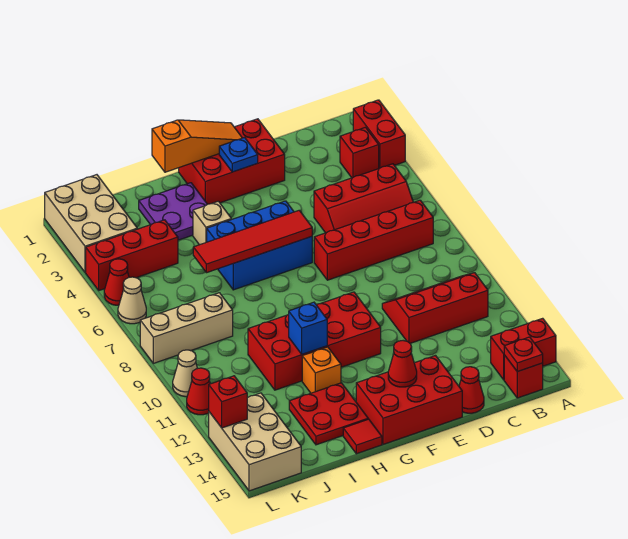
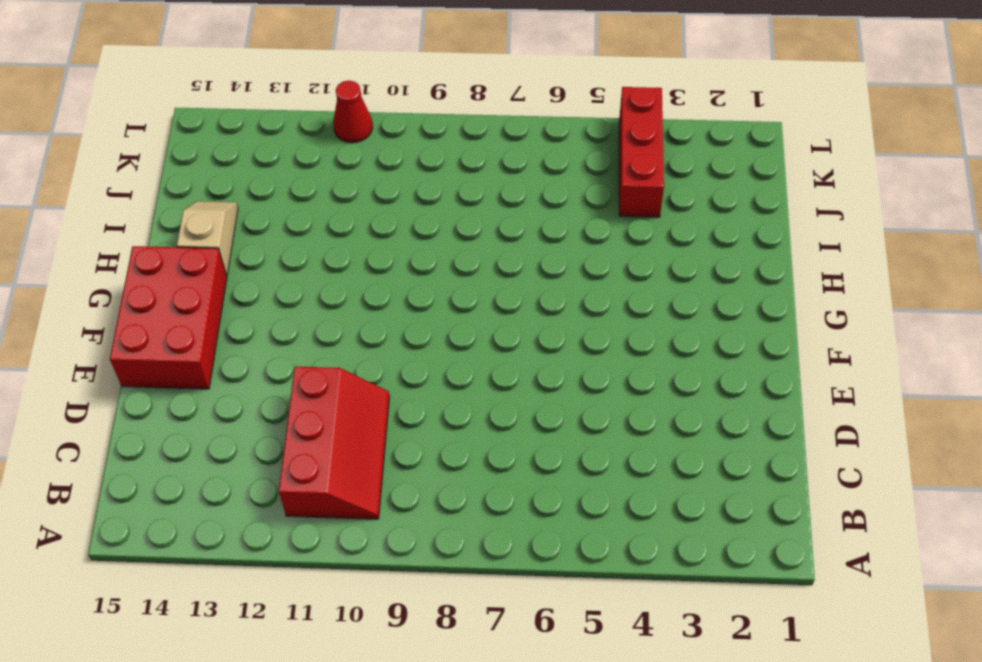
tan 1x2 slope [177,201,238,276] -> red 2x2 plate [289,383,368,445]
none -> red 1x2 brick [353,100,405,168]
none -> red 1x2 brick [491,318,556,380]
none -> red 1x1 brick [340,127,379,178]
none -> red 2x3 slope [314,164,413,233]

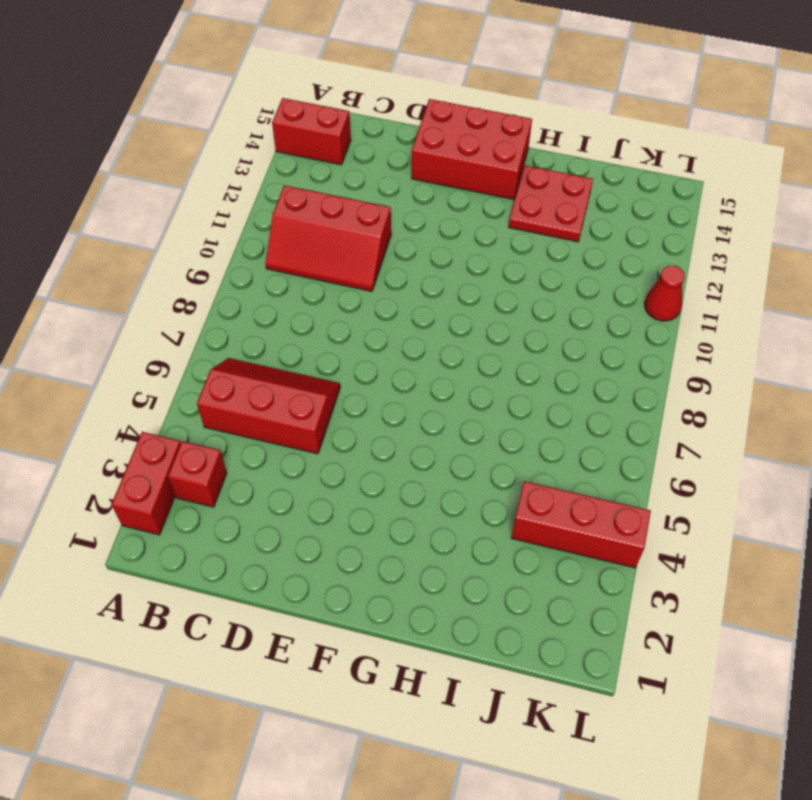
none -> red 1x4 brick [314,200,433,280]
none -> red 1x1 brick [504,355,543,398]
none -> red 1x1 cone [459,367,484,413]
none -> red 2x3 brick [179,119,285,204]

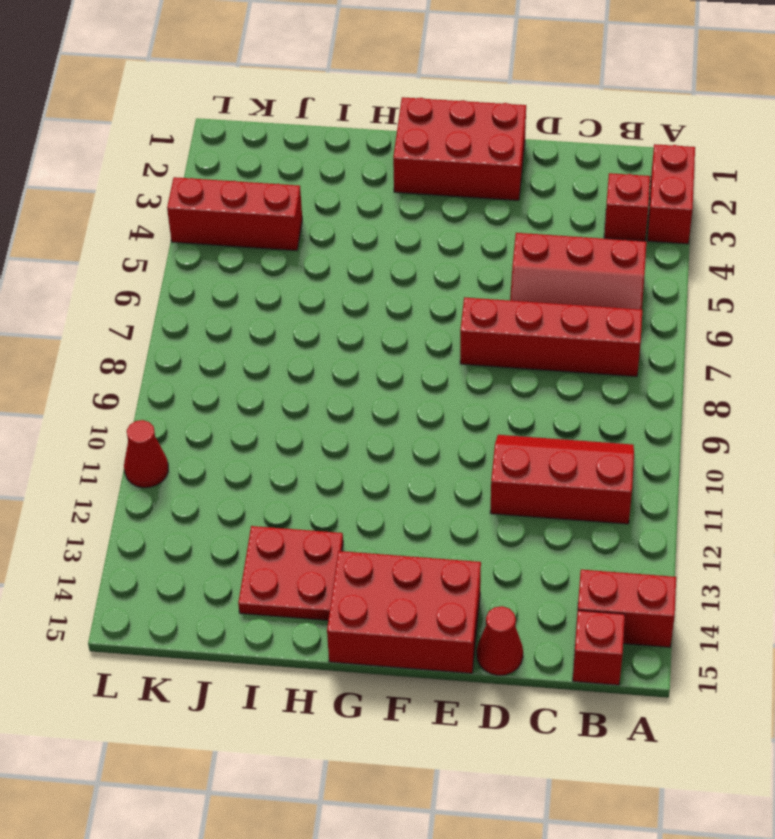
none -> blue 2x3 brick [207,201,312,290]
none -> red 2x4 brick [248,292,381,390]
none -> purple 2x2 plate [139,183,207,240]
none -> tan 1x1 brick [193,201,231,245]

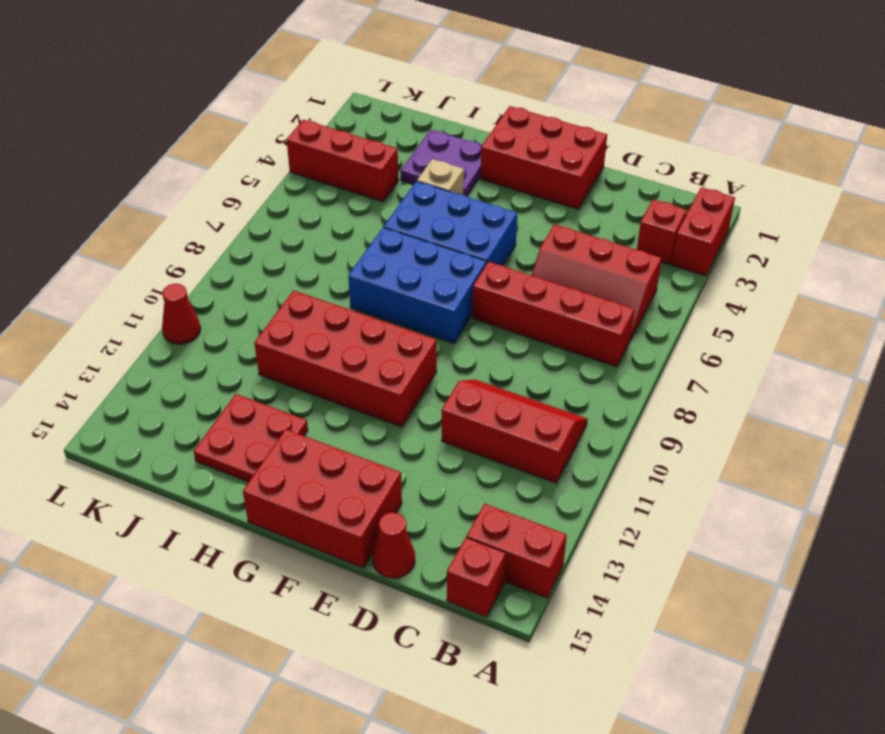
blue 2x3 brick [348,227,487,343] -> none
none -> orange 1x1 brick [302,347,341,393]
none -> red 1x1 tile [343,419,382,454]
none -> tan 1x3 brick [140,293,233,363]
none -> tan 2x3 brick [45,175,137,272]

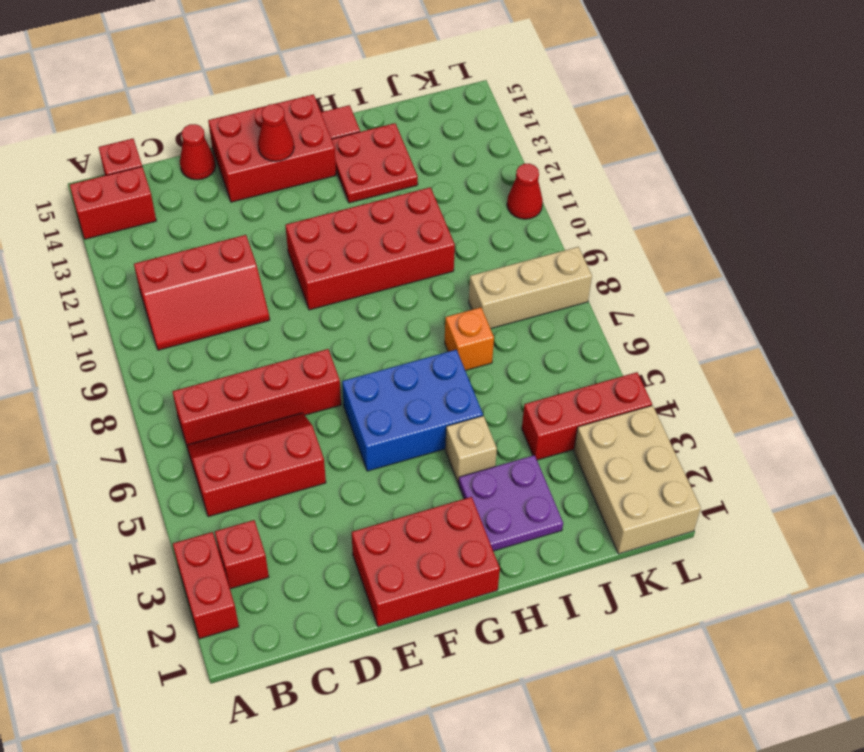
orange 1x1 brick [445,307,494,371] -> orange 1x1 brick moved to [302,347,341,393]
none -> tan 2x3 brick [209,393,301,491]
none -> red 1x1 cone [104,259,129,305]
none -> tan 1x1 cone [118,277,146,324]
none -> tan 1x1 cone [173,350,198,397]

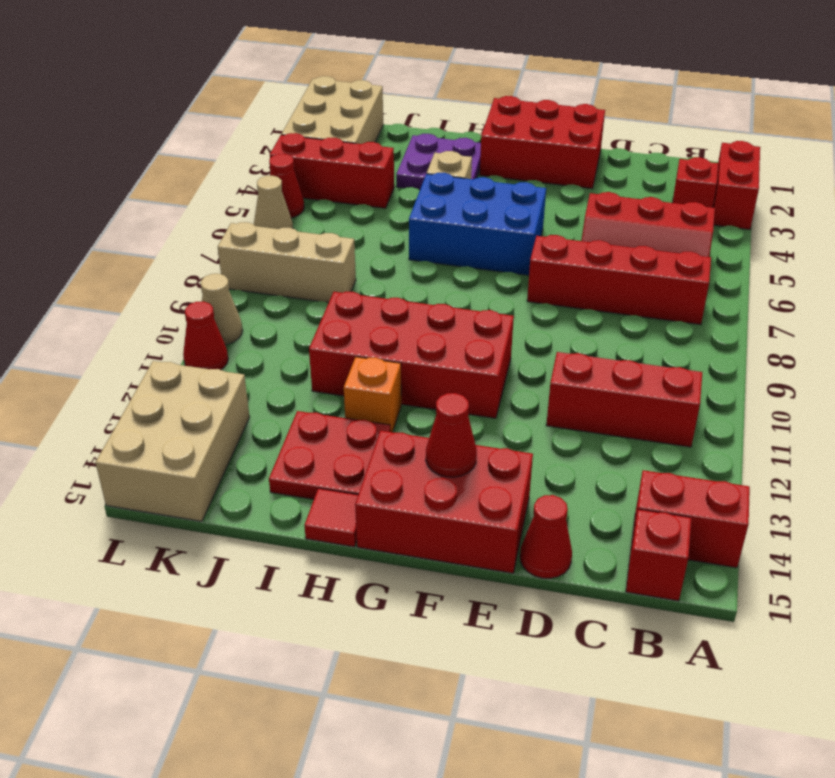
none -> red 1x1 plate [504,337,543,372]
none -> orange 1x3 slope [152,120,242,172]
none -> blue 1x1 plate [219,138,258,172]
none -> red 1x4 tile [193,210,312,273]

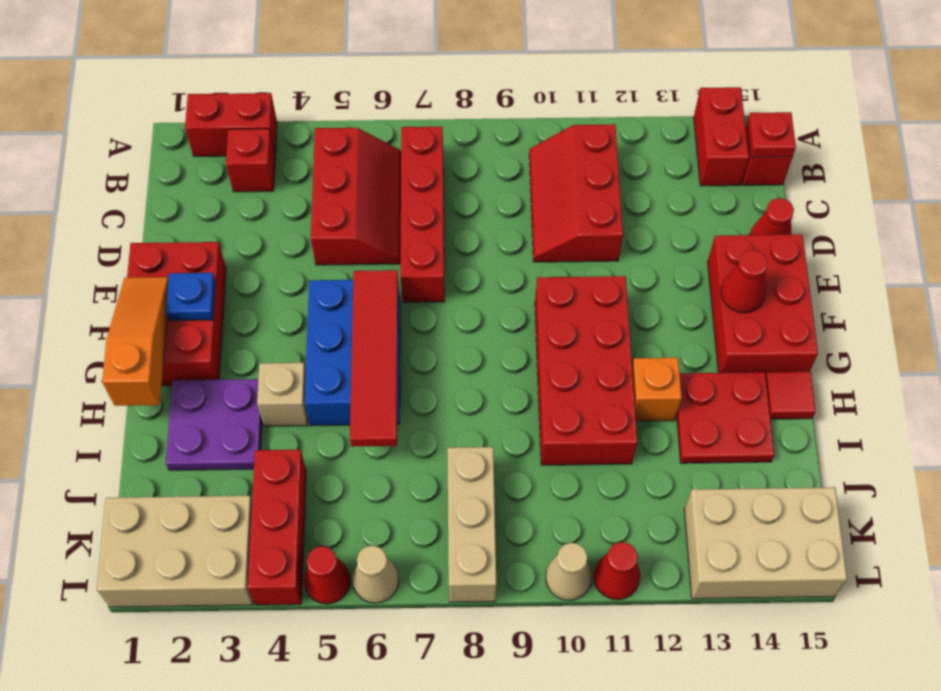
none -> blue 1x1 brick [289,302,327,354]
none -> red 1x1 brick [209,376,247,428]

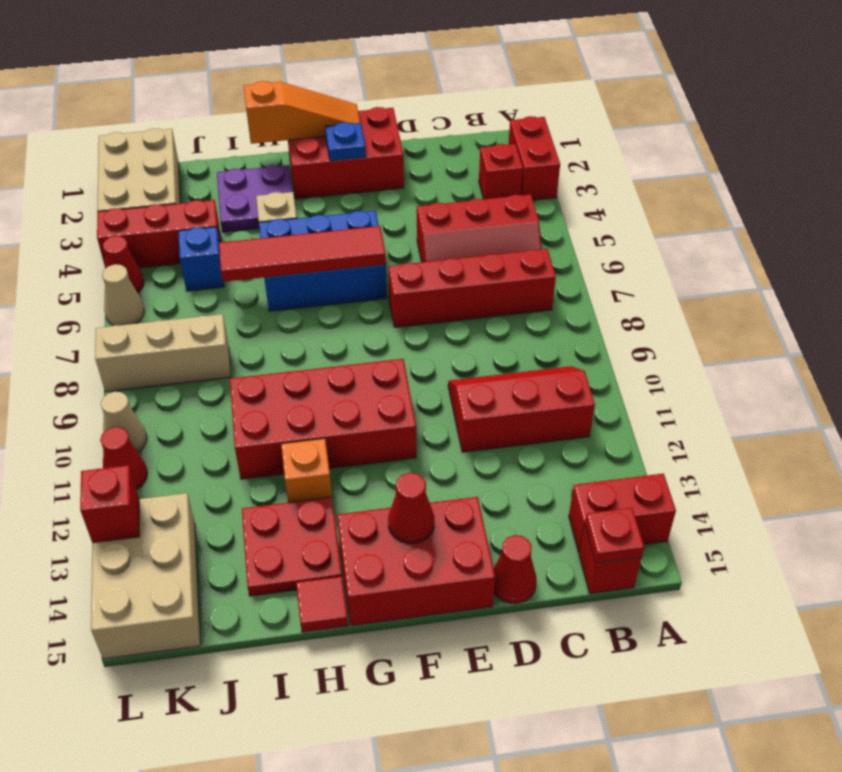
blue 1x1 brick [178,227,224,291] -> blue 1x1 brick moved to [289,302,327,354]

